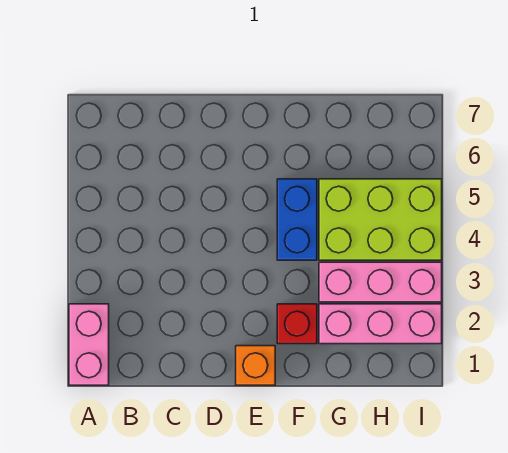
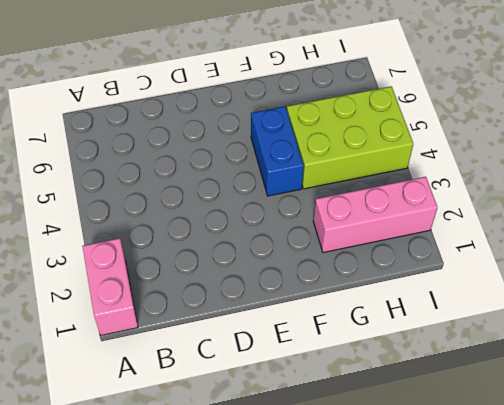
none -> orange 1x1 brick [236,346,275,385]
none -> red 1x1 brick [277,304,317,344]

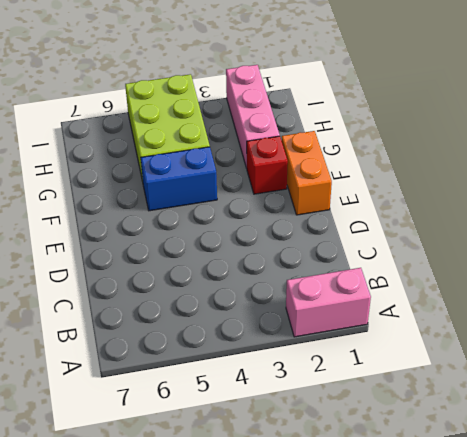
orange 1x2 brick [282,131,332,215] -> orange 1x1 brick [236,346,275,385]
none -> pink 1x3 brick [319,262,442,302]

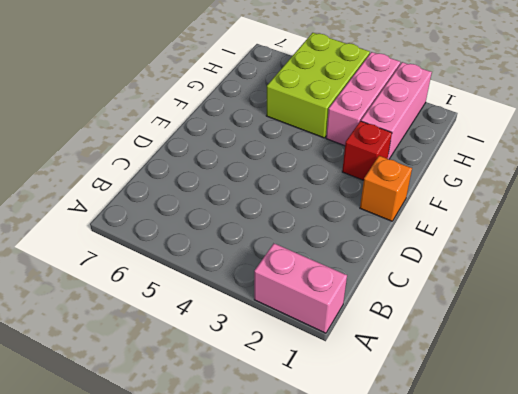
none -> blue 1x2 brick [277,179,317,260]

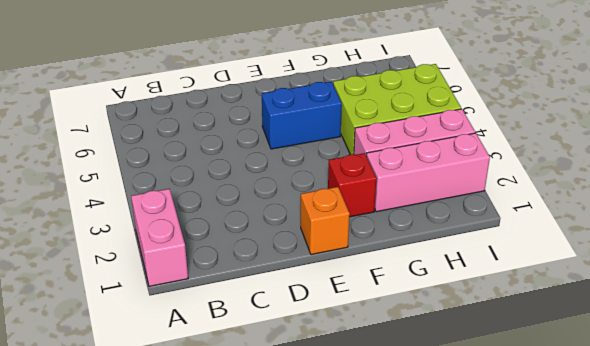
blue 1x2 brick [262,82,342,149] -> blue 1x2 brick turned to [277,179,317,260]

